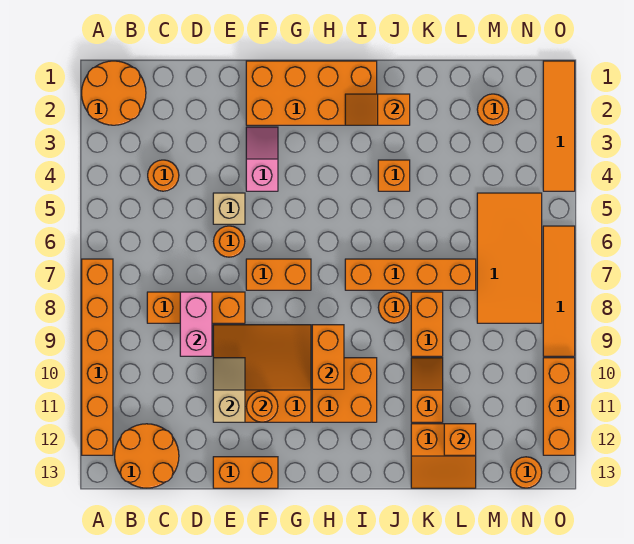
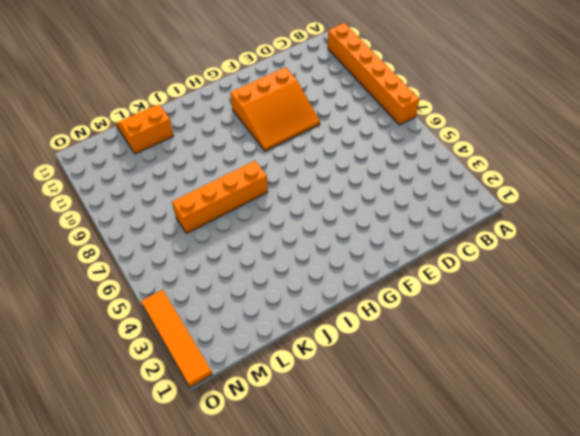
none -> orange 2x2 round brick [82,61,146,125]
none -> orange 2x2 round brick [115,424,179,488]
none -> orange 1x1 round brick [148,160,179,191]
none -> orange 1x3 brick [147,292,245,323]

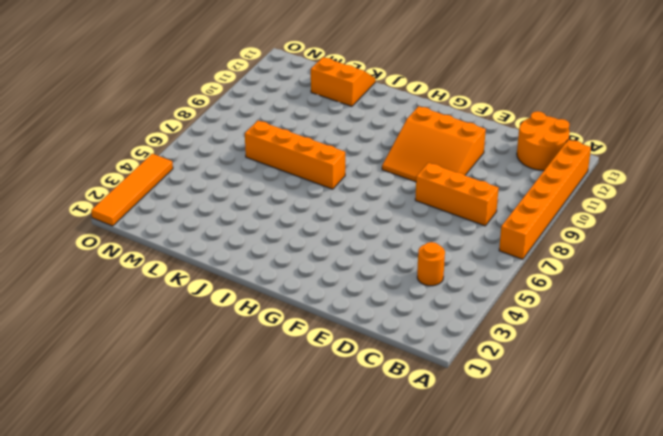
none -> orange 2x2 round brick [82,61,146,125]
none -> tan 1x1 brick [213,193,245,224]
none -> orange 1x1 round brick [214,226,245,257]
none -> orange 1x2 brick [213,457,278,488]

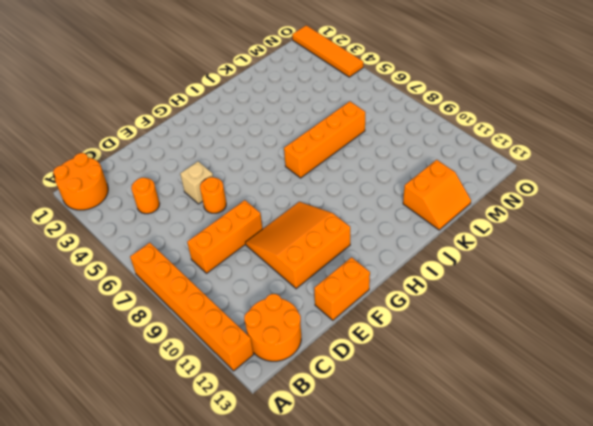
none -> orange 2x4 brick [246,61,377,125]
none -> pink 1x2 slope [246,127,278,191]
none -> orange 1x2 brick [246,259,311,290]
none -> orange 2x2 brick [312,358,377,422]

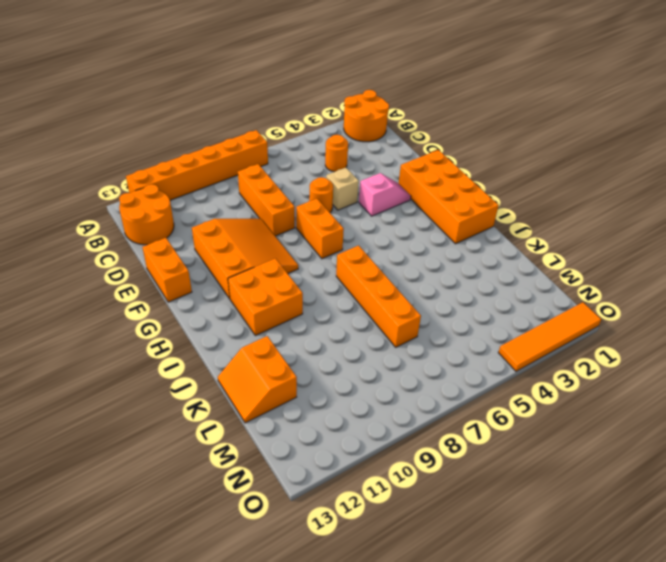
none -> orange 1x1 brick [378,160,410,191]
none -> orange 1x1 round brick [378,292,410,323]
none -> orange 1x2 brick [411,292,443,356]
none -> orange 1x2 slope [411,358,443,422]

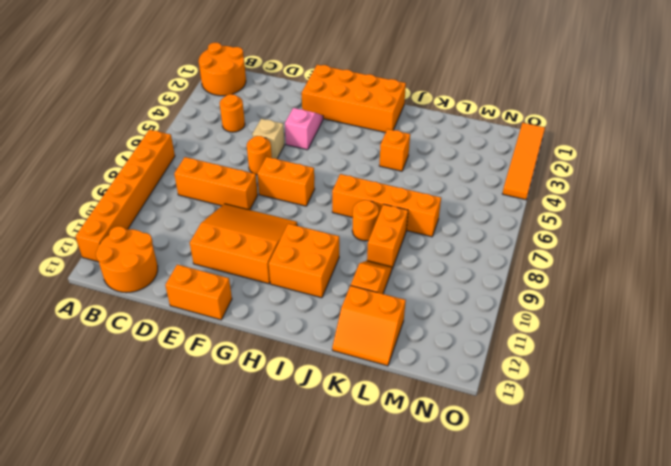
none -> orange 1x1 round brick [477,94,509,125]
none -> orange 2x4 tile [477,193,542,323]
none -> orange 1x1 round brick [510,457,542,488]
none -> orange 1x4 tile [543,226,575,356]

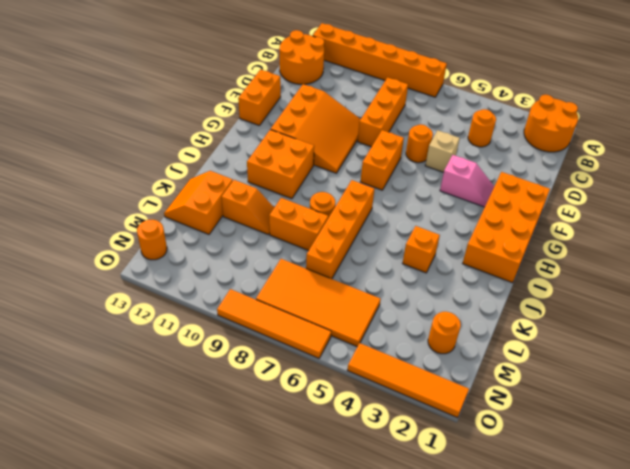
none -> orange 1x3 brick [543,358,575,455]
none -> pink 1x2 brick [180,292,212,356]
none -> tan 1x2 slope [213,358,245,422]
none -> orange 1x1 round brick [247,391,278,422]

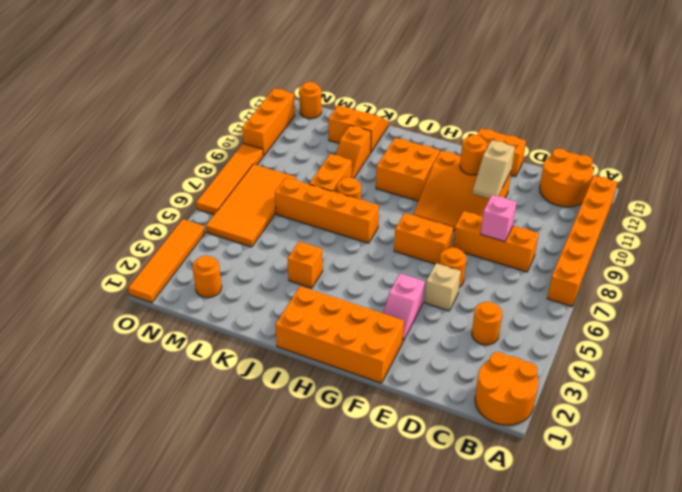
pink 1x1 brick [481,195,517,242] -> pink 1x2 brick [180,292,212,356]
none -> orange 1x2 brick [312,325,344,389]
none -> orange 1x2 slope [345,94,410,125]
none -> orange 1x1 brick [444,424,476,455]

